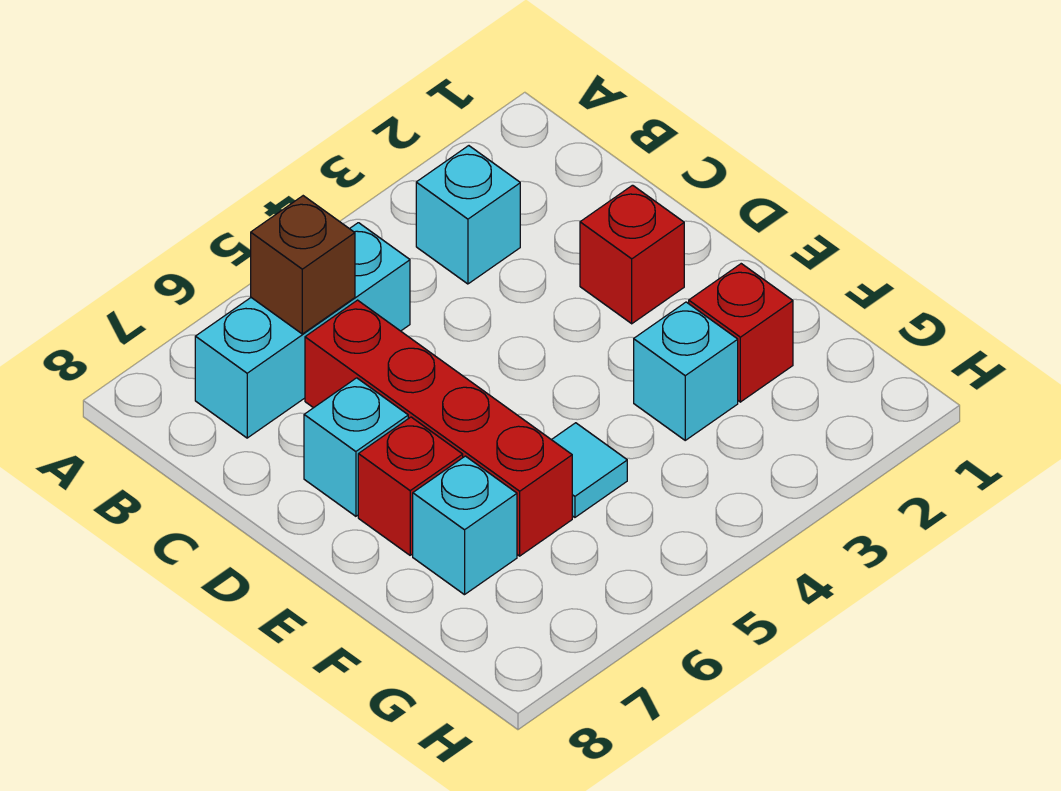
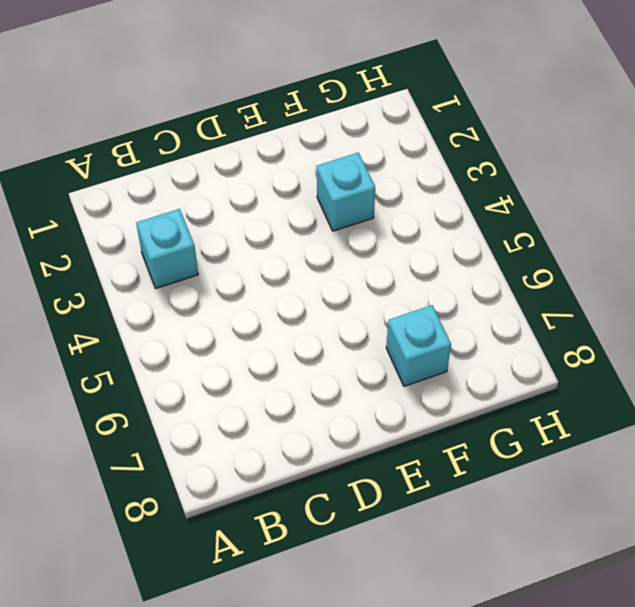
none -> cyan 1x3 brick [195,223,410,438]
none -> red 1x4 brick [305,300,572,556]

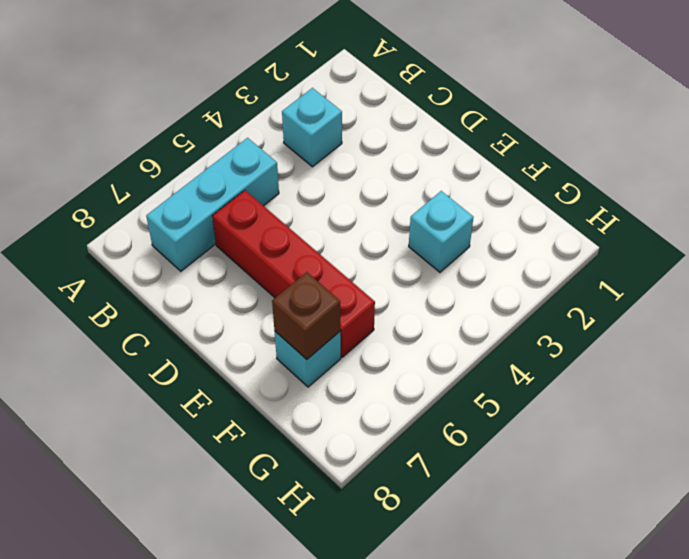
brown 1x1 brick [272,272,340,359] -> brown 1x1 brick moved to [251,196,355,334]
none -> red 1x1 brick [580,185,684,324]
none -> cyan 1x1 brick [304,378,408,516]

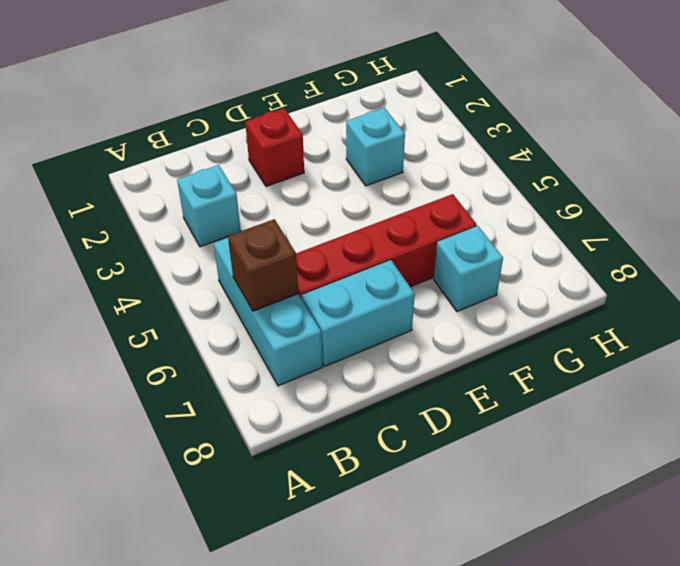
cyan 1x2 brick [302,260,415,367] -> cyan 1x1 brick [304,378,408,516]
none -> red 1x1 brick [358,417,463,555]
none -> red 1x1 brick [689,264,793,402]

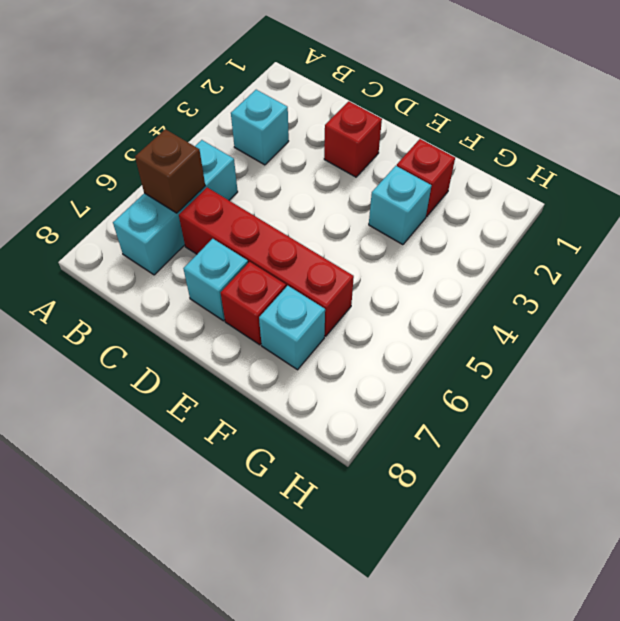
none -> cyan 1x1 tile [552,423,627,517]

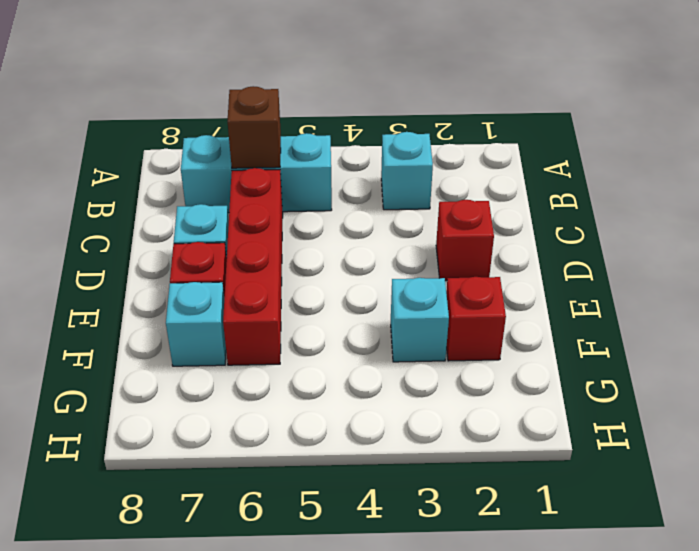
none -> cyan 1x1 tile [552,423,627,517]

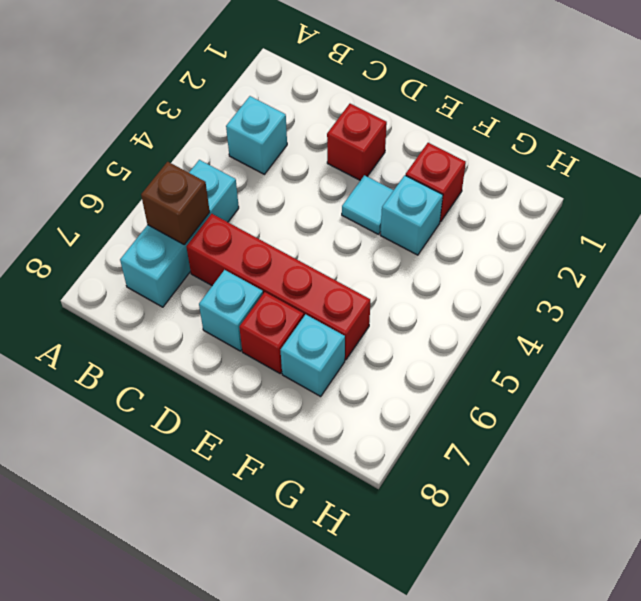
cyan 1x1 tile [342,175,394,234] -> cyan 1x1 tile moved to [552,423,627,517]

